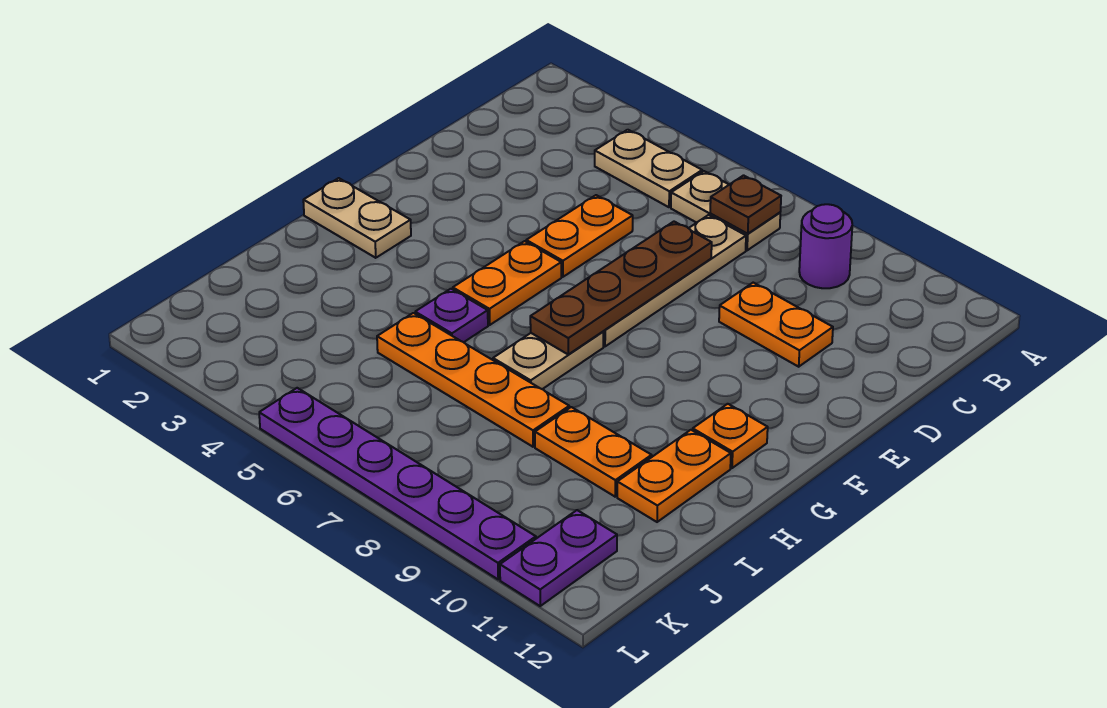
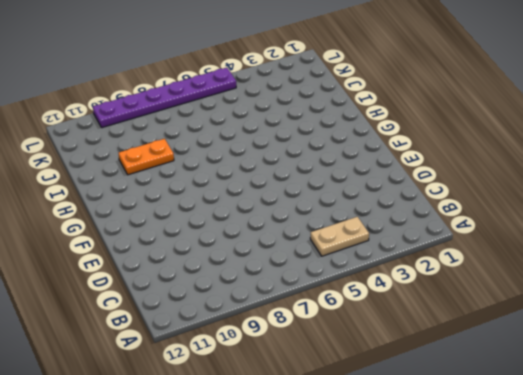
none -> tan 1x2 plate [671,171,780,250]
none -> purple 1x1 round brick [799,204,852,288]
none -> tan 1x4 plate [603,215,746,346]

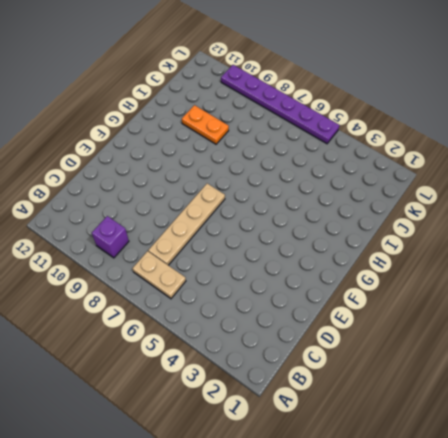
purple 1x1 brick [92,216,129,258] -> purple 1x1 round brick [799,204,852,288]
none -> tan 1x2 plate [595,130,702,207]
none -> orange 1x2 plate [526,195,633,277]
none -> orange 1x2 plate [719,283,833,367]

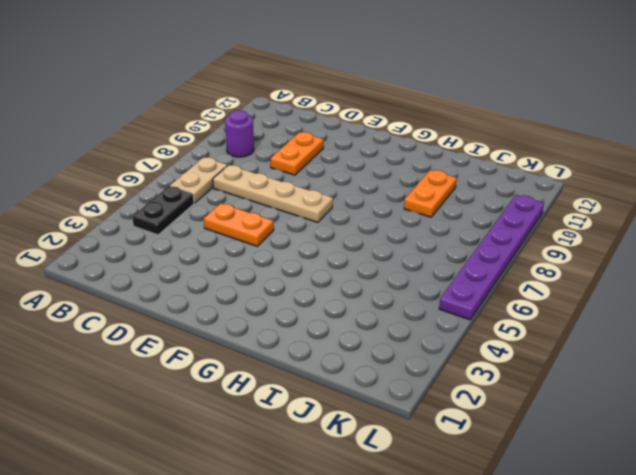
black 1x2 plate [132,186,194,235] -> tan 1x2 plate [595,130,702,207]
none -> orange 1x2 plate [453,241,561,325]
none -> tan 1x2 plate [303,178,411,258]
none -> tan 1x2 plate [493,332,603,389]

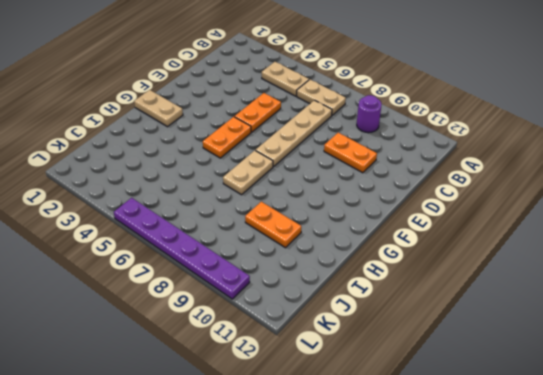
none -> orange 1x1 plate [693,404,768,468]
none -> purple 1x1 plate [415,289,488,342]
none -> orange 1x2 plate [617,430,731,522]

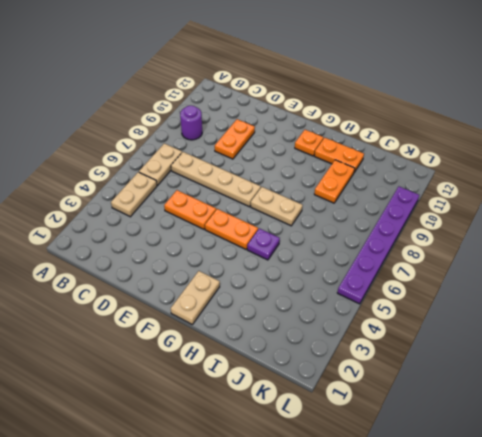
none -> orange 1x4 plate [377,313,569,447]
none -> purple 1x2 plate [500,510,617,606]
none -> brown 1x1 plate [710,175,781,234]

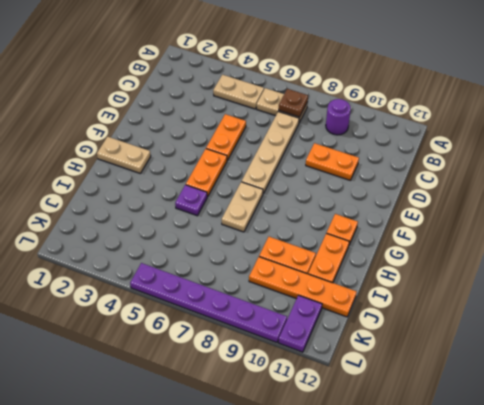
orange 1x4 plate [249,257,357,317] -> orange 1x4 plate moved to [377,313,569,447]
none -> brown 1x4 plate [530,222,712,354]

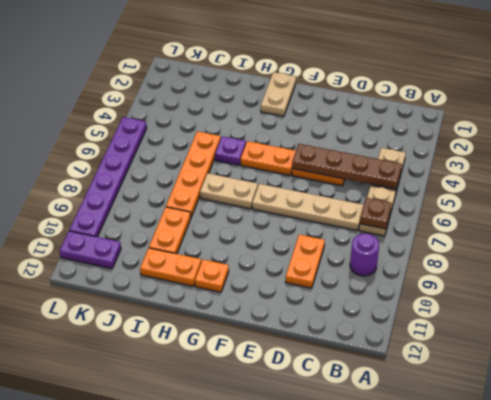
brown 1x4 plate [292,144,402,189] -> brown 1x4 plate moved to [530,222,712,354]

